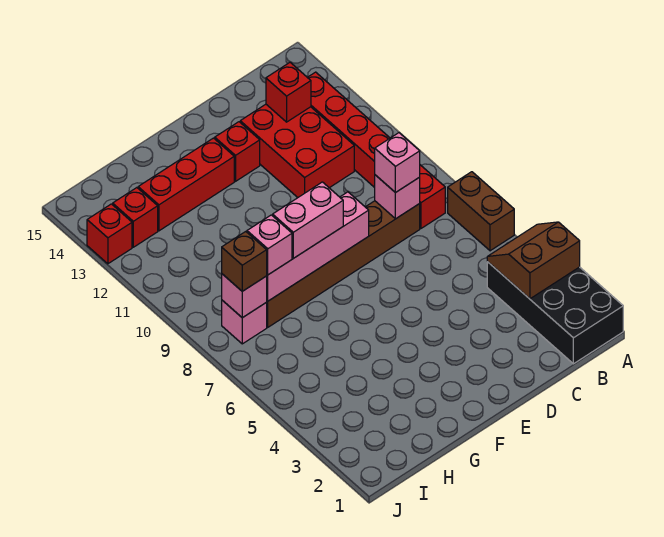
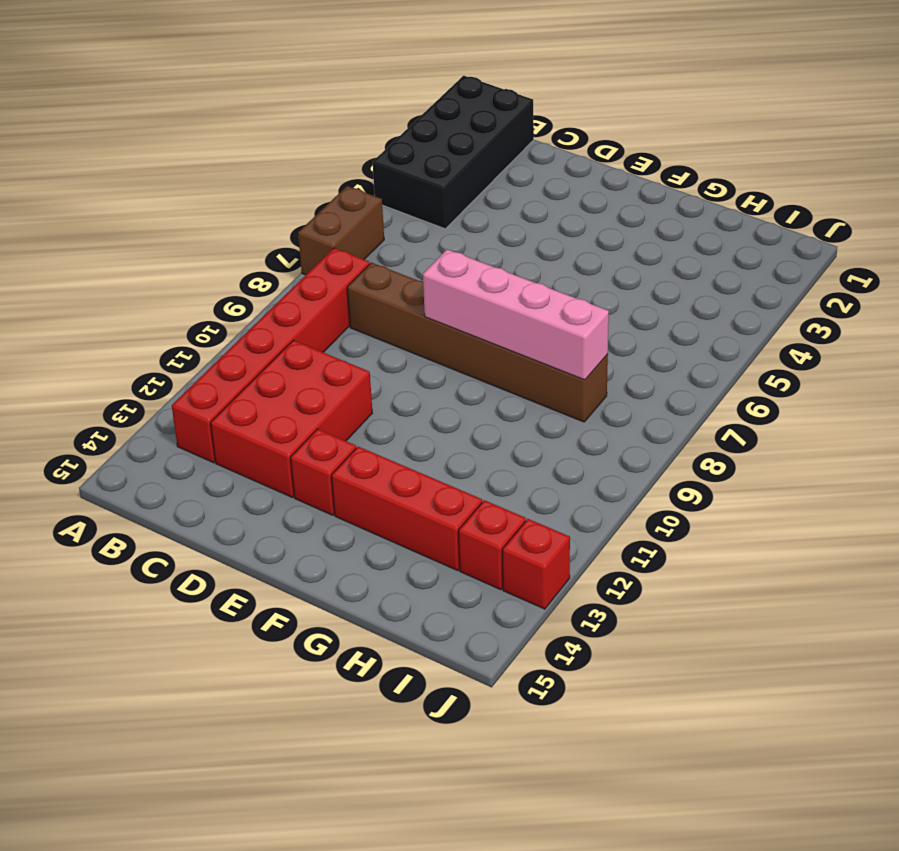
none -> pink 1x1 brick [222,300,267,344]
none -> brown 2x2 slope [487,222,580,299]
none -> pink 1x1 brick [375,175,420,219]

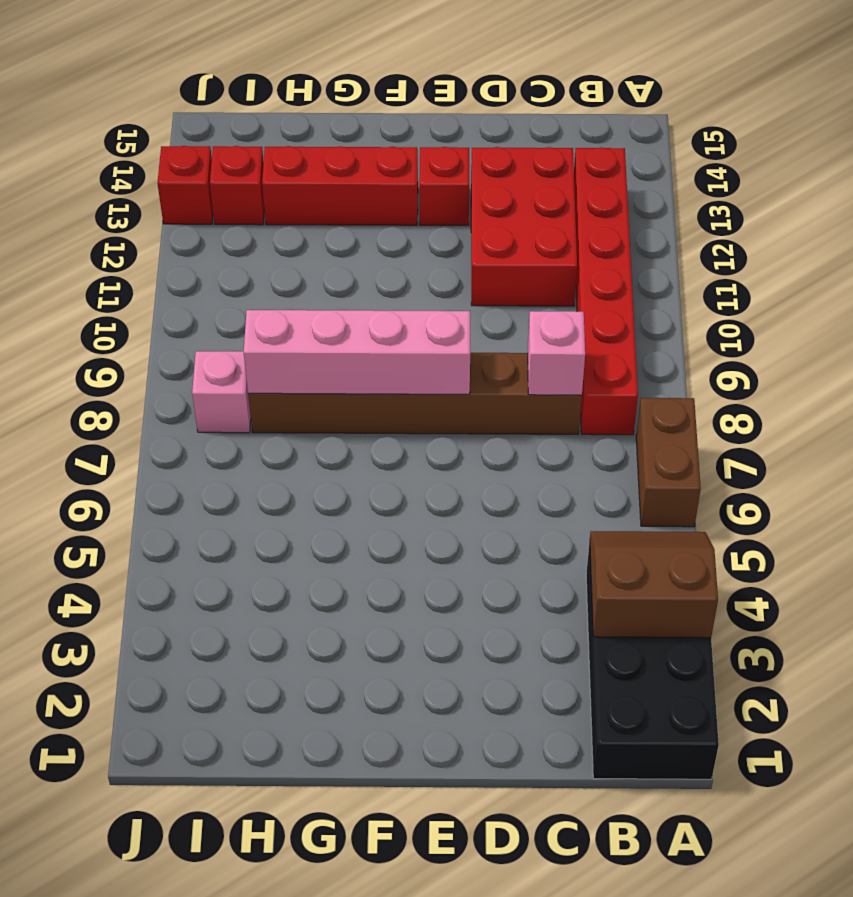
none -> red 1x1 brick [266,63,311,122]
none -> pink 1x1 brick [222,274,267,318]
none -> pink 1x1 brick [375,133,420,193]

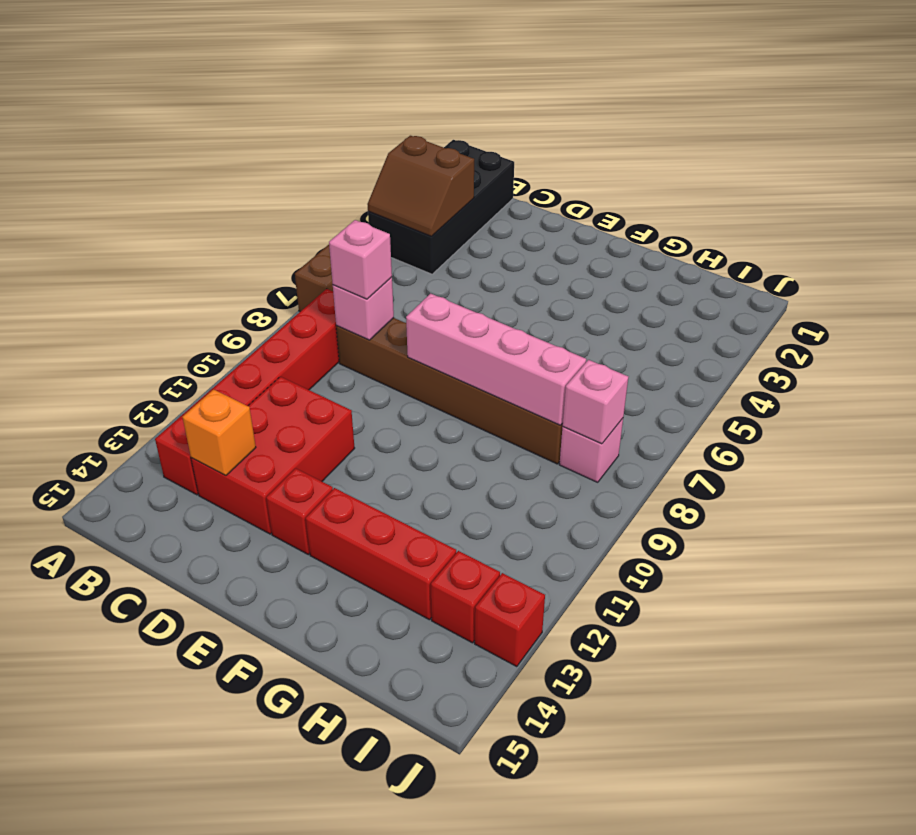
orange 1x1 brick [182,389,256,476] -> red 1x1 brick [266,63,311,122]
none -> pink 1x2 brick [273,182,343,258]
none -> pink 1x1 brick [247,215,292,275]
none -> brown 1x1 brick [222,232,267,291]

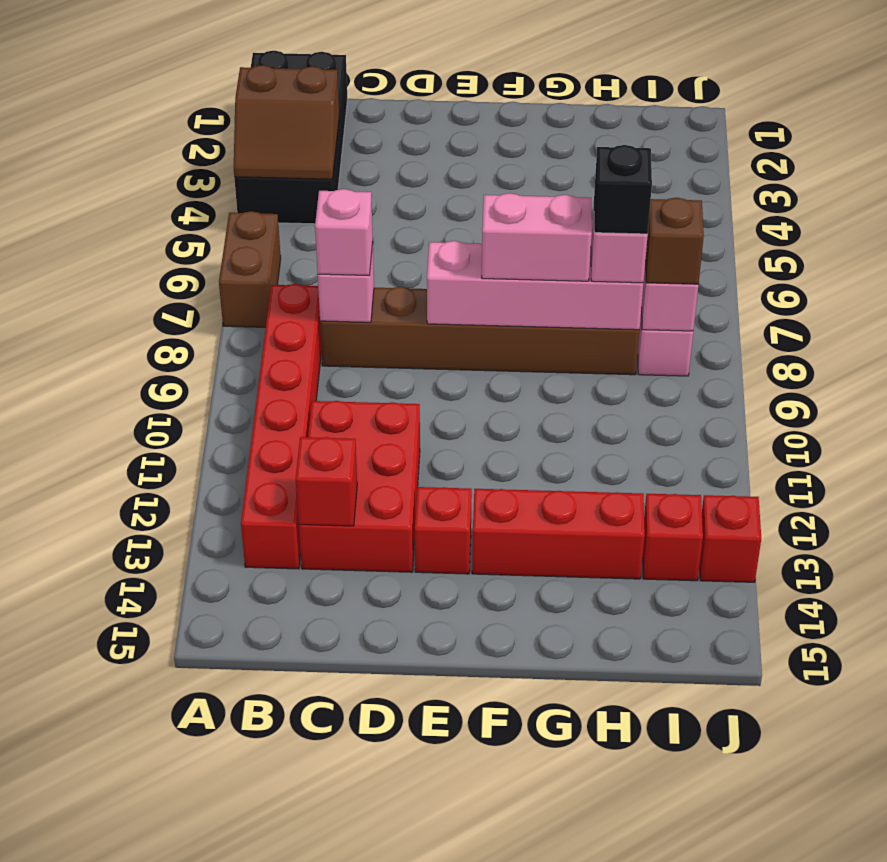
black 1x1 brick [594,145,652,234] -> none

